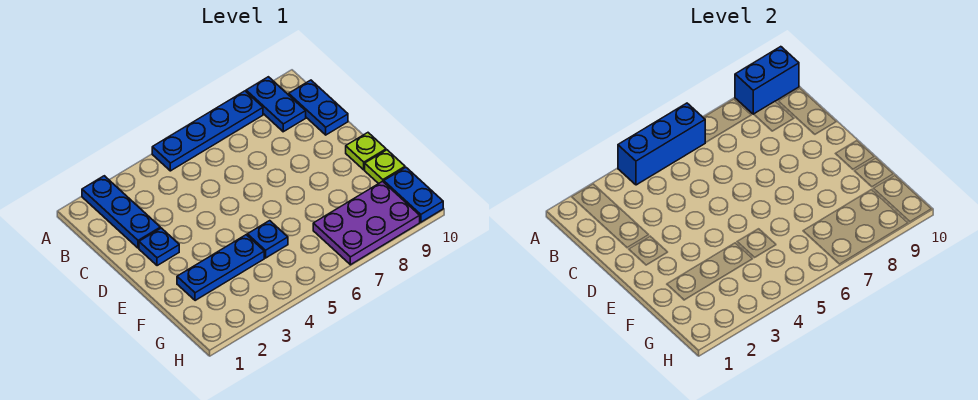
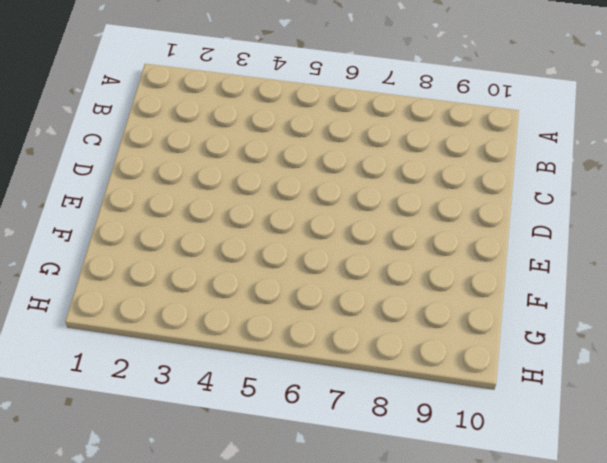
none -> blue 1x3 plate [82,176,160,248]
none -> blue 1x4 plate [152,91,263,171]
none -> blue 1x2 plate [246,77,306,132]

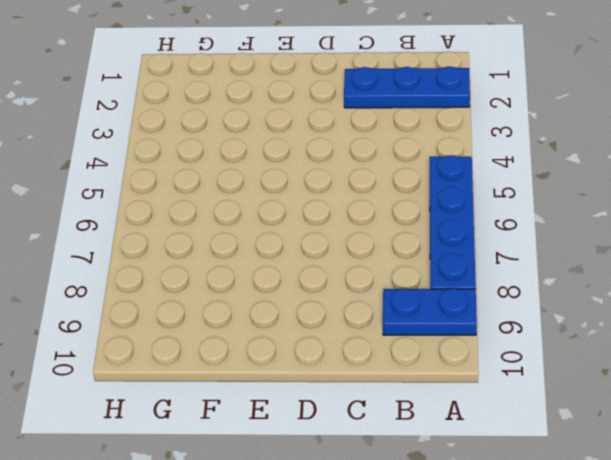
none -> blue 1x2 plate [289,80,348,135]
none -> blue 1x1 plate [139,228,179,266]
none -> lime 1x1 plate [346,133,386,170]

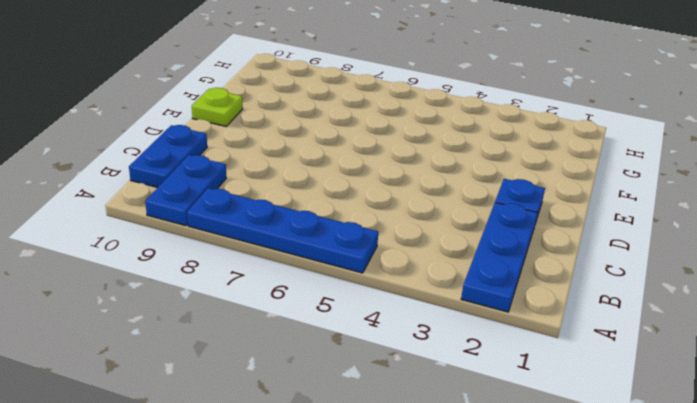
none -> blue 1x3 plate [177,235,264,301]
none -> blue 1x1 plate [247,221,288,258]
none -> lime 1x1 plate [365,150,405,184]

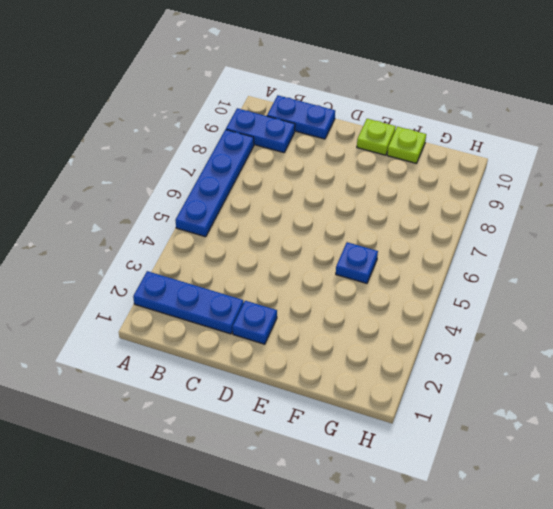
none -> blue 1x3 plate [177,235,264,301]
none -> purple 2x3 plate [313,181,420,265]
none -> blue 1x2 plate [384,167,443,222]

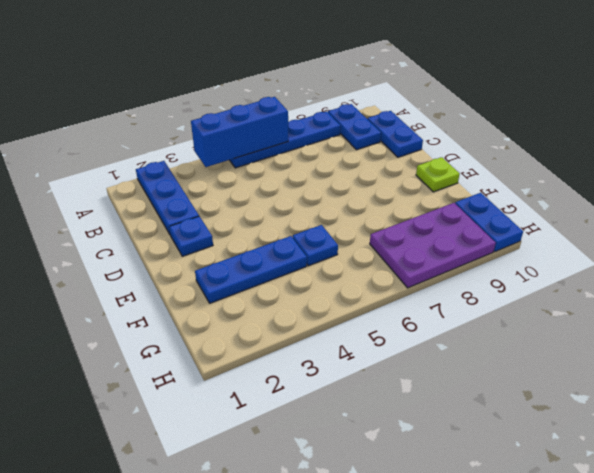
none -> lime 1x1 plate [365,150,405,184]
none -> blue 1x2 brick [735,47,799,114]

